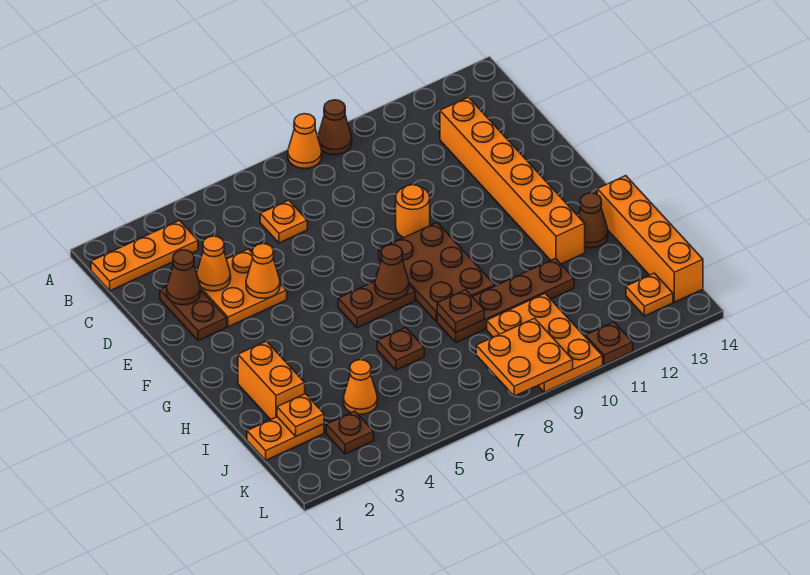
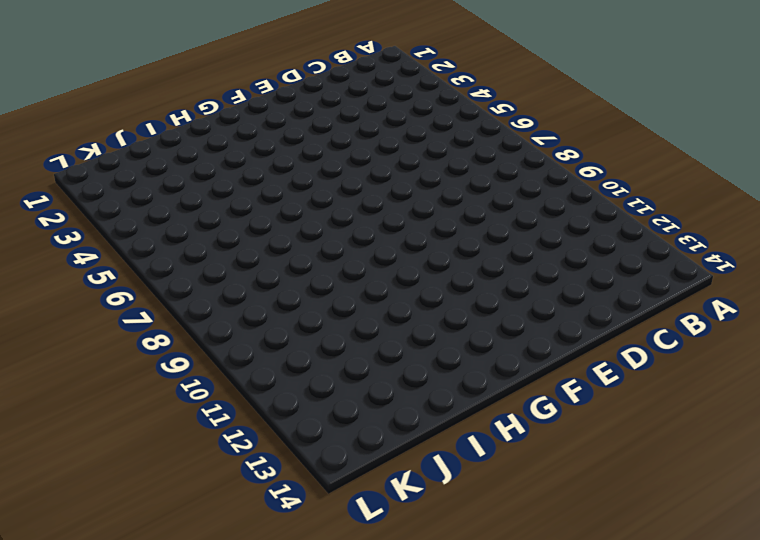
none -> orange 1x1 cone [288,114,322,169]
none -> brown 1x1 cone [318,100,352,155]
none -> orange 1x3 plate [91,220,198,291]

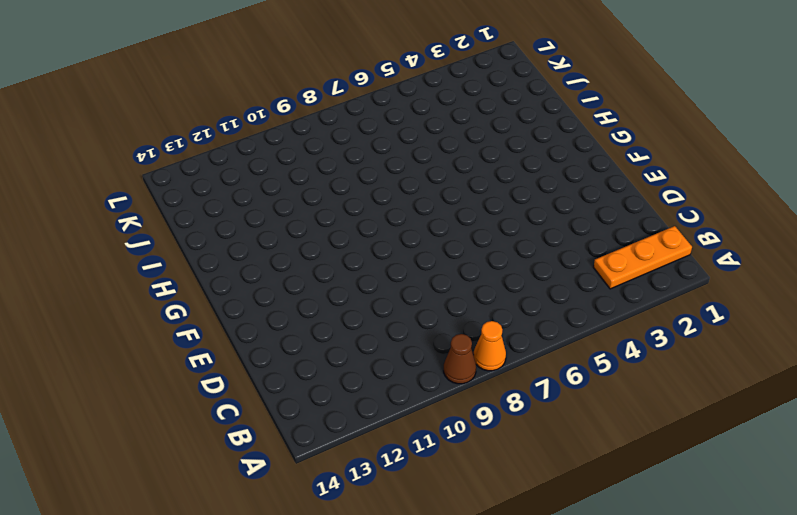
none -> orange 1x1 plate [260,200,307,243]
none -> orange 1x6 brick [440,97,585,264]
none -> brown 1x2 plate [160,287,227,341]

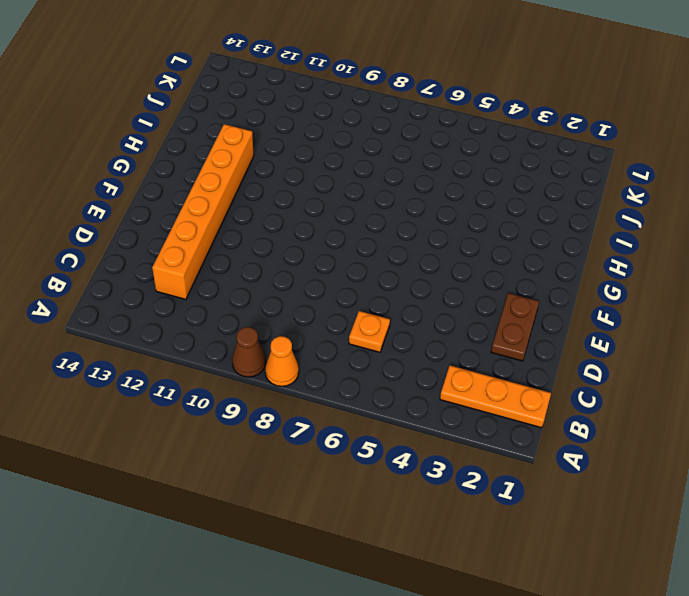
none -> orange 2x2 plate [200,249,287,327]
none -> orange 1x1 round brick [396,185,430,238]
none -> brown 2x3 plate [379,223,495,321]

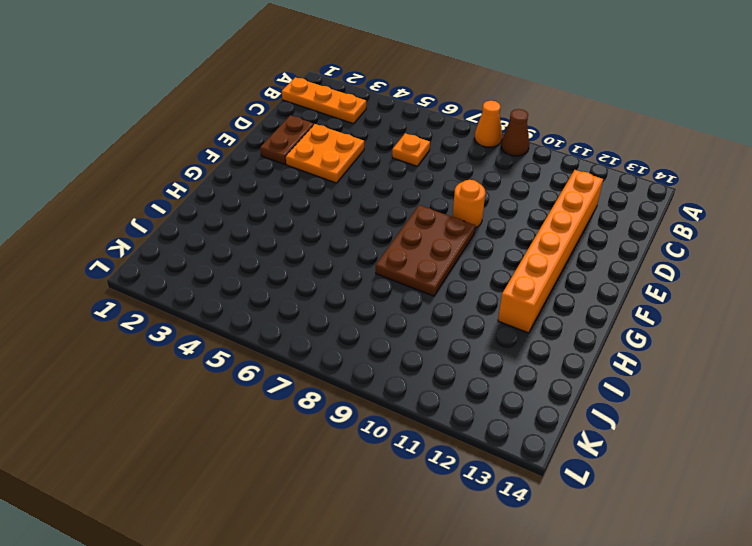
none -> brown 1x2 plate [338,281,415,328]
none -> orange 1x2 brick [238,341,305,420]
none -> brown 1x1 cone [578,193,608,248]

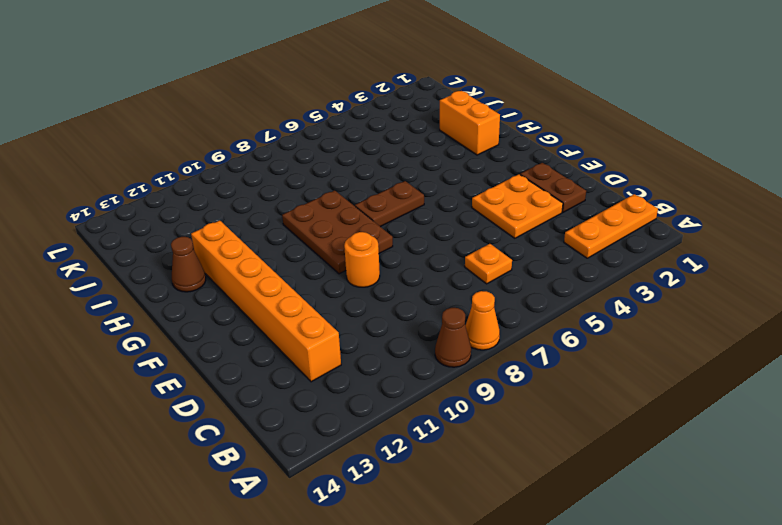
none -> orange 1x4 brick [597,176,703,302]
none -> brown 1x1 plate [377,327,424,370]
none -> brown 1x4 plate [437,258,574,342]

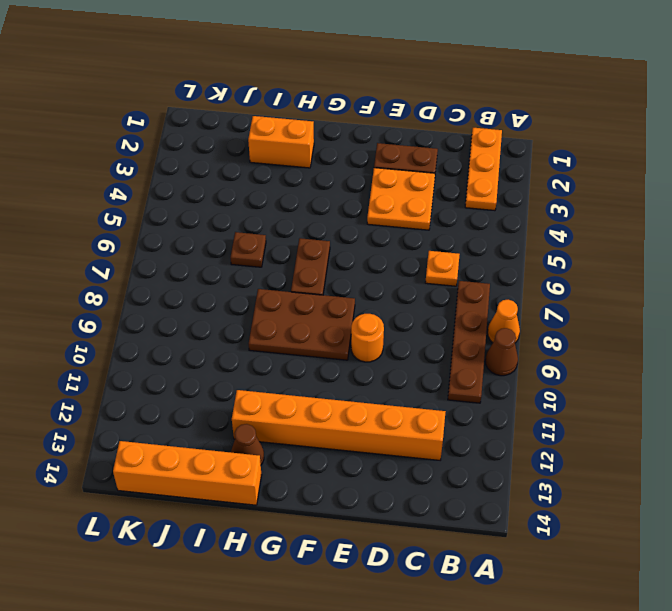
brown 1x4 plate [448,281,490,403] -> brown 1x4 plate moved to [437,258,574,342]
none -> orange 1x2 plate [247,417,324,460]
none -> orange 1x1 cone [343,360,377,415]
none -> orange 2x3 plate [487,294,603,392]

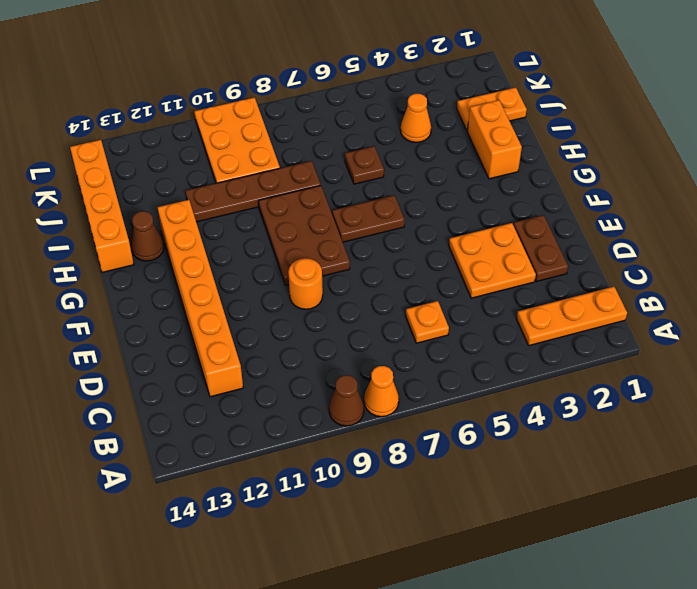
none -> brown 1x1 plate [326,411,374,454]
none -> orange 1x1 plate [626,273,673,316]
none -> brown 1x1 plate [586,322,633,365]

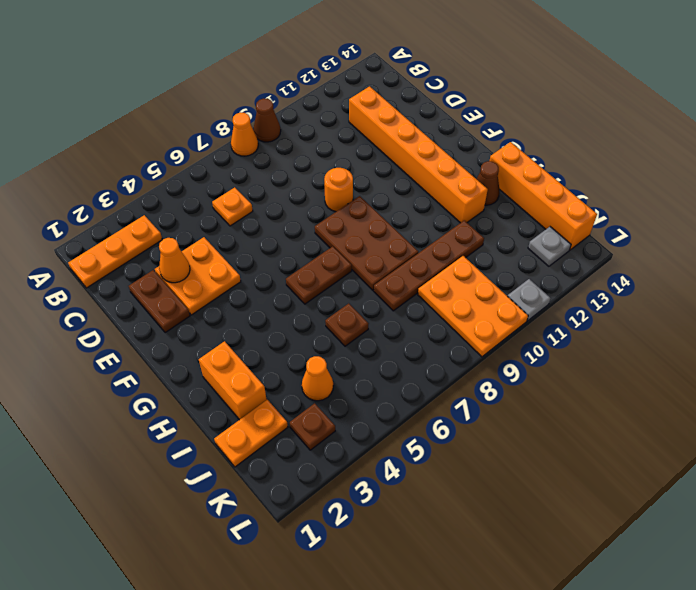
grey 1x1 plate [528,227,571,266] -> orange 1x1 plate [626,273,673,316]
grey 1x1 plate [508,279,550,321] -> brown 1x1 plate [586,322,633,365]
none -> brown 1x1 cone [167,250,201,305]
none -> orange 1x1 cone [246,244,280,298]
none -> brown 1x1 cone [375,245,409,299]

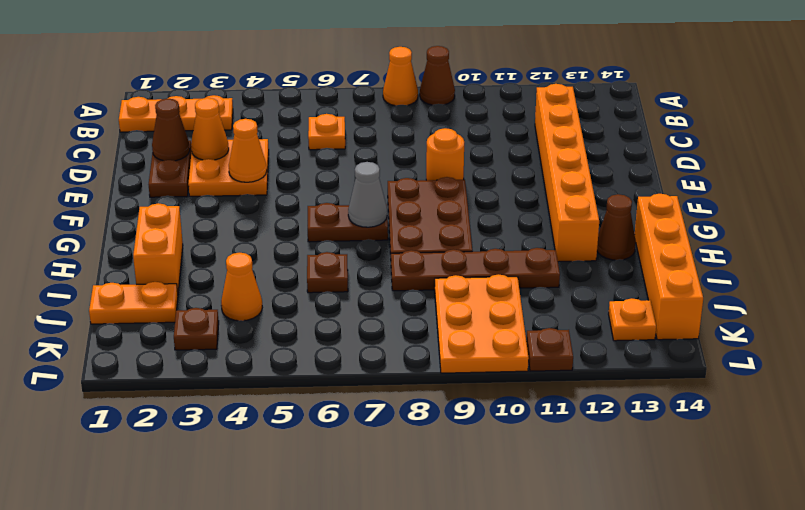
grey 1x1 cone [348,162,387,227] -> brown 1x1 cone [375,245,409,299]
none -> brown 1x1 plate [437,290,484,333]
none -> orange 1x1 plate [277,394,324,436]
none -> orange 2x2 plate [476,318,573,396]

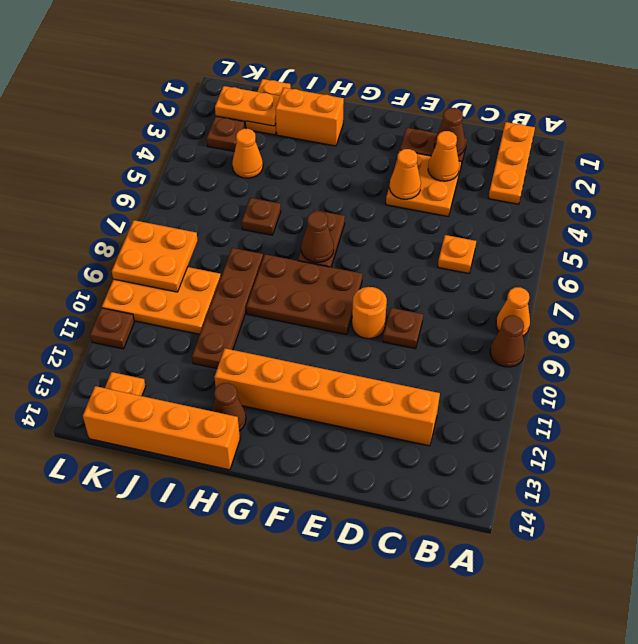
brown 1x1 plate [383,308,423,349] -> brown 1x1 plate moved to [437,290,484,333]
orange 1x2 plate [215,86,280,126] -> orange 1x1 plate [277,394,324,436]

